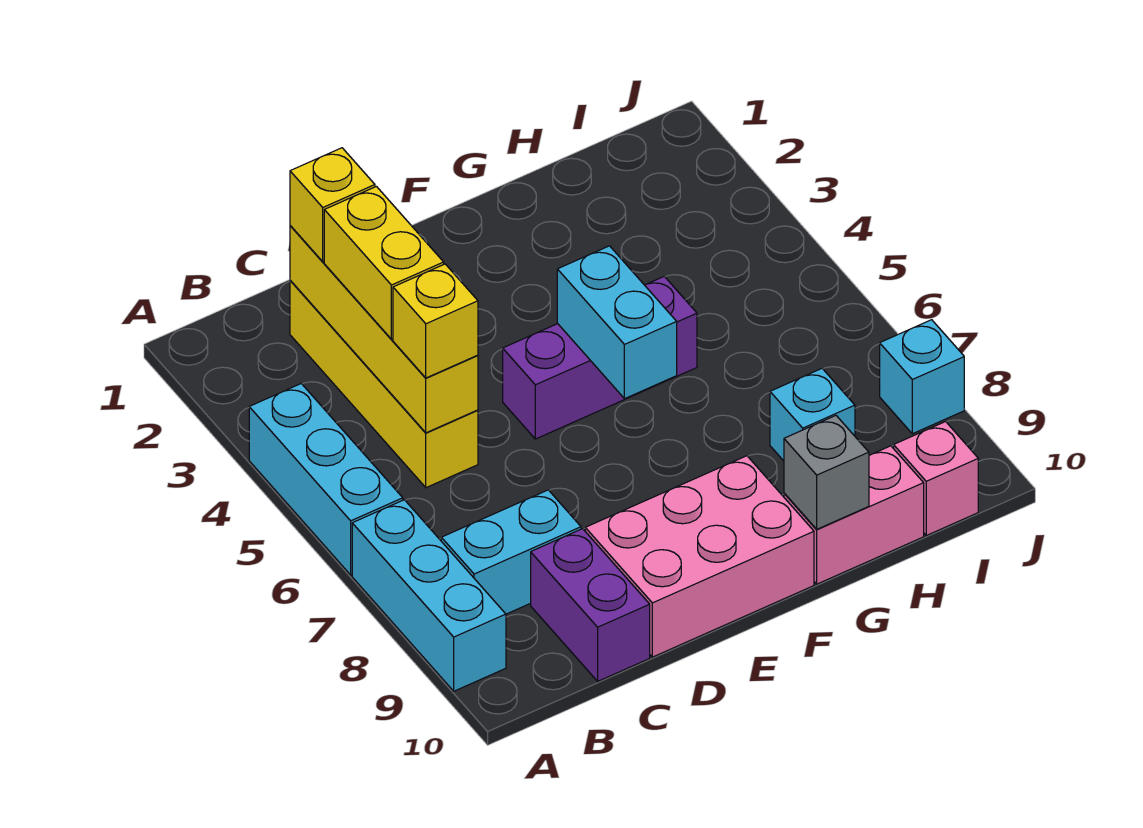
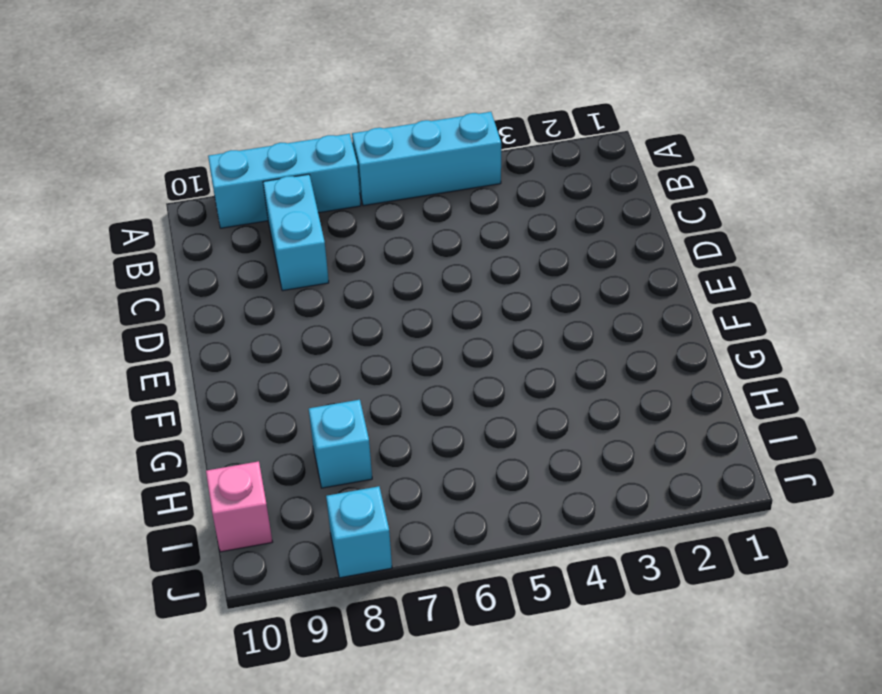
none -> yellow 1x4 brick [290,280,478,488]
none -> purple 1x2 brick [531,529,650,681]
none -> pink 2x3 brick [585,456,814,657]

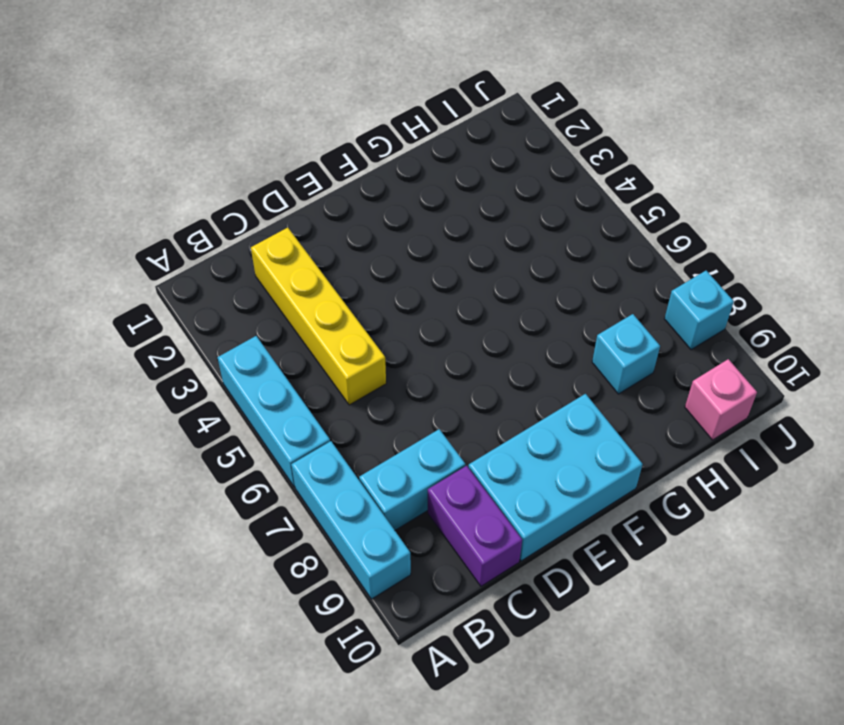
cyan 2x3 brick [468,394,643,561] -> pink 2x3 brick [585,456,814,657]
none -> purple 1x3 brick [503,277,697,439]
none -> pink 1x2 brick [784,446,924,584]
none -> yellow 1x4 brick [290,226,478,433]

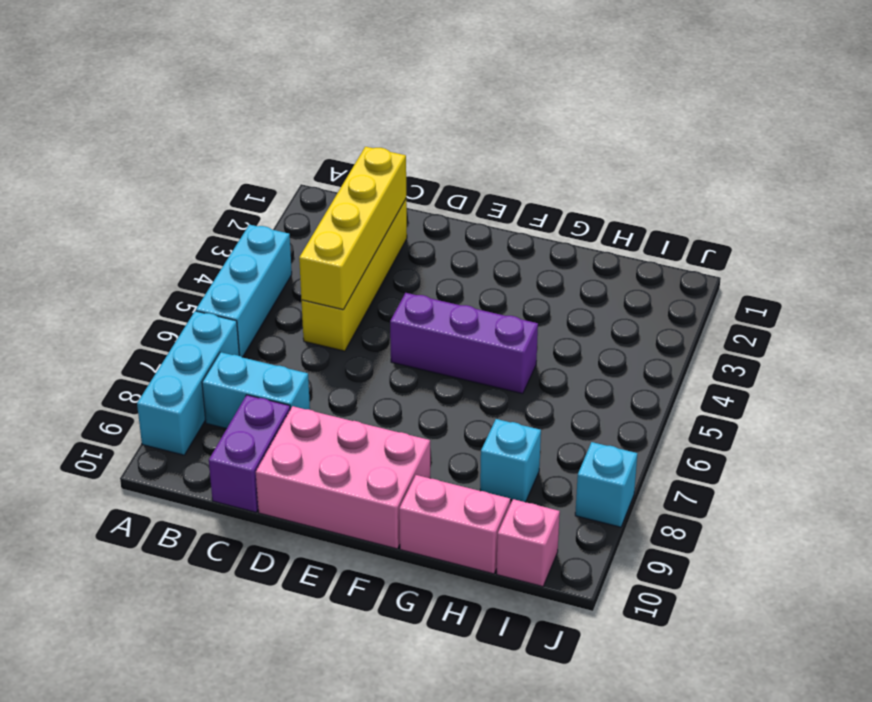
none -> cyan 1x2 brick [557,246,677,399]
none -> grey 1x1 brick [784,416,869,529]
none -> yellow 1x1 brick [290,148,375,262]

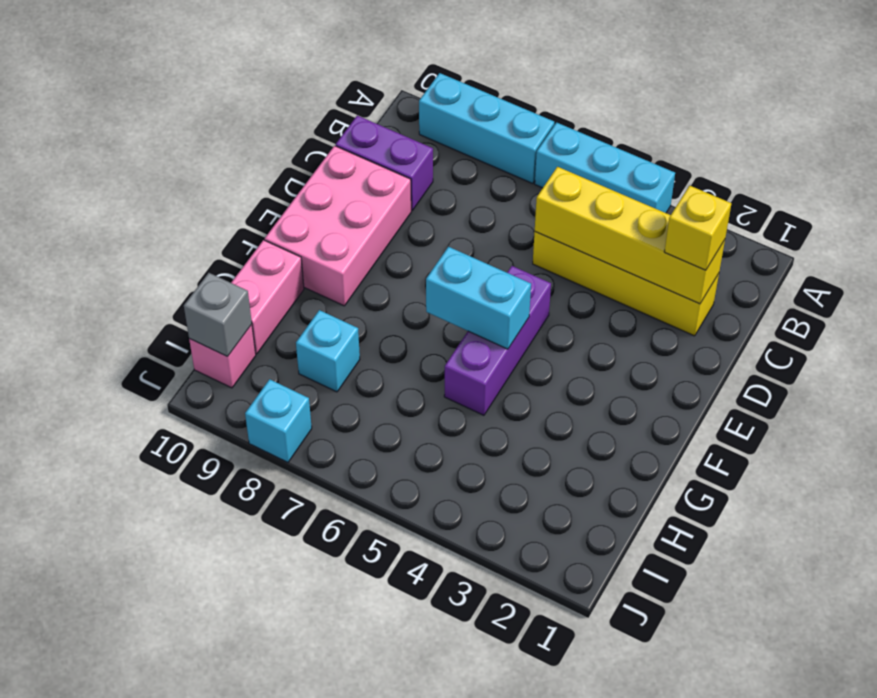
grey 1x1 brick [184,273,252,357] -> grey 1x1 brick moved to [784,416,869,529]
none -> cyan 1x2 brick [441,490,581,614]
none -> yellow 1x2 brick [324,187,444,339]
none -> yellow 1x1 brick [393,264,478,378]

